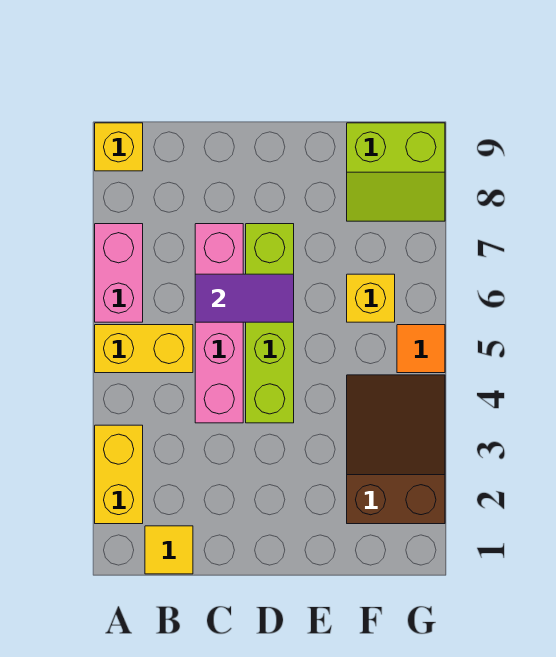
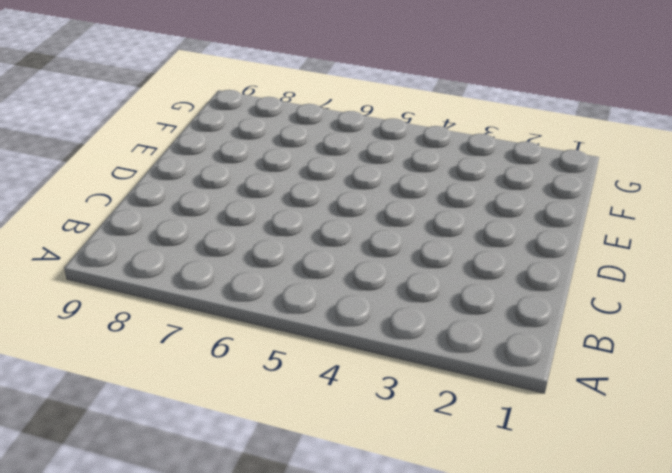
none -> yellow 1x2 brick [95,425,143,524]
none -> yellow 1x2 brick [95,325,193,373]
none -> pink 1x2 brick [95,224,143,322]

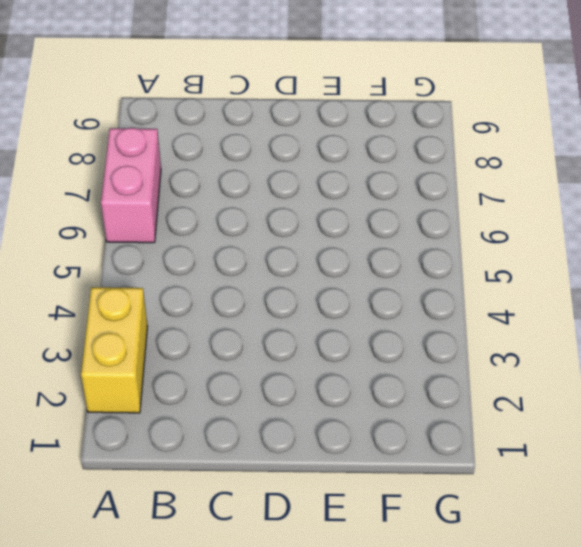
none -> yellow 1x2 brick [95,325,193,373]
none -> yellow 1x1 brick [95,123,143,171]
none -> yellow 1x1 tile [145,526,193,574]

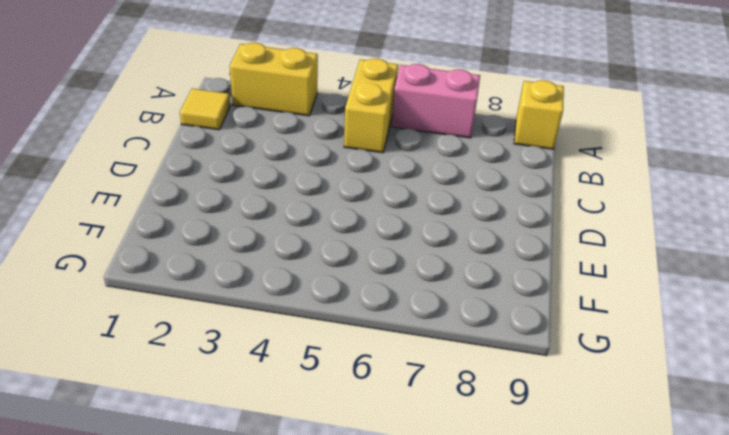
none -> pink 1x4 brick [195,224,243,423]
none -> lime 1x4 brick [246,224,294,423]
none -> brown 2x3 slope [347,375,445,524]

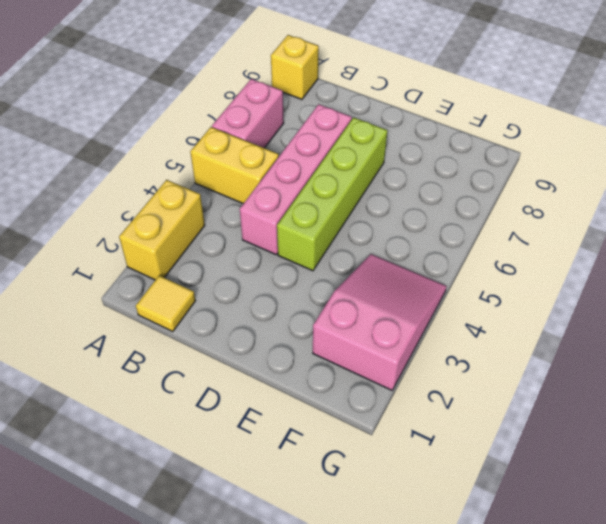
pink 2x3 slope [313,254,447,390] -> brown 2x3 slope [347,375,445,524]
none -> yellow 1x1 brick [347,274,395,322]
none -> lime 2x2 slope [347,123,445,221]
none -> orange 1x1 tile [397,325,445,373]

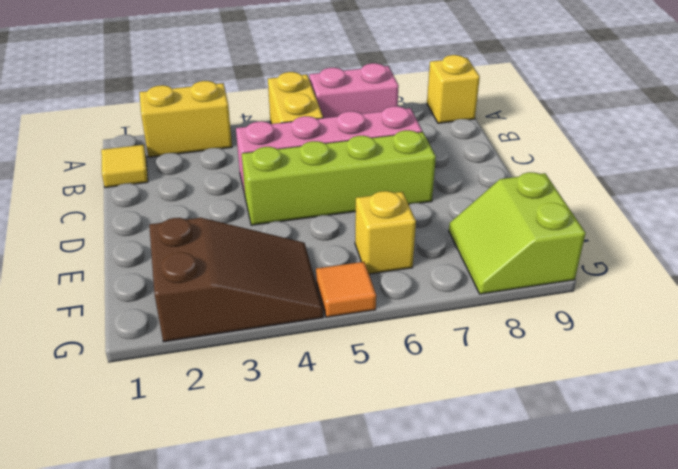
none -> purple 1x2 tile [195,274,294,322]

